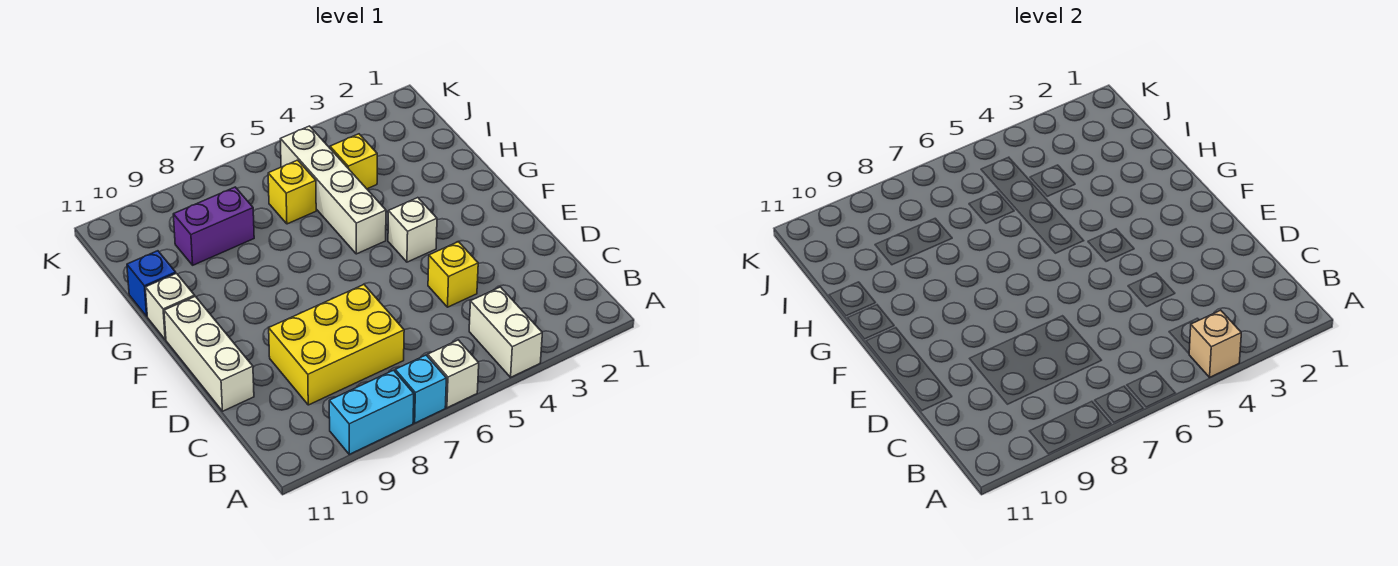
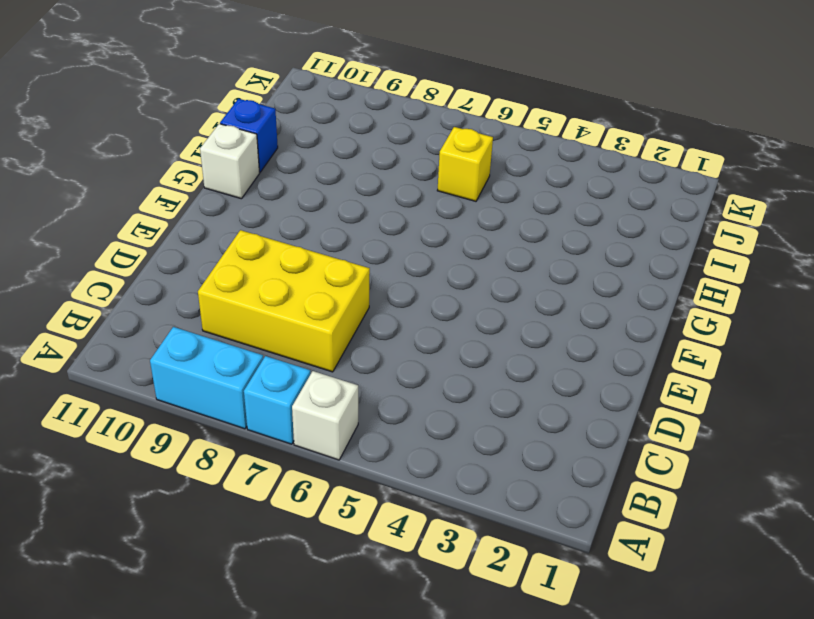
none -> white 1x2 brick [469,287,542,377]
none -> yellow 1x1 brick [428,242,478,307]
none -> white 1x3 brick [164,296,254,411]

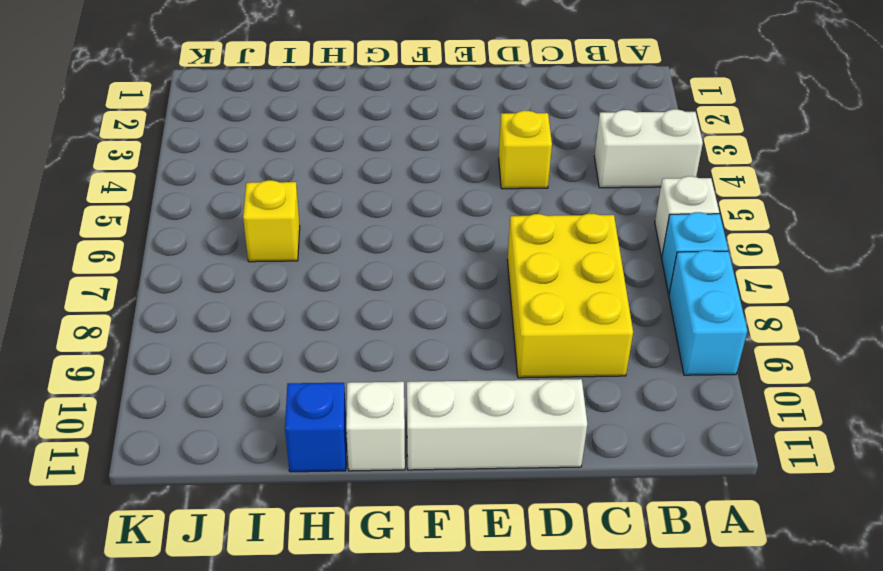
none -> white 1x1 brick [388,198,437,262]
none -> white 1x4 brick [280,126,386,254]
none -> yellow 1x1 brick [330,134,377,189]

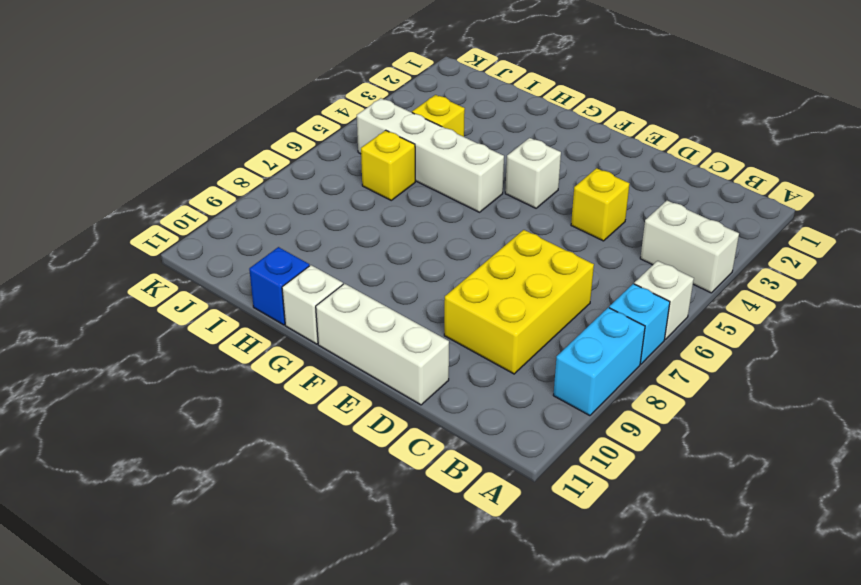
none -> purple 1x2 brick [173,187,254,265]
none -> tan 1x1 brick [1189,310,1241,377]

